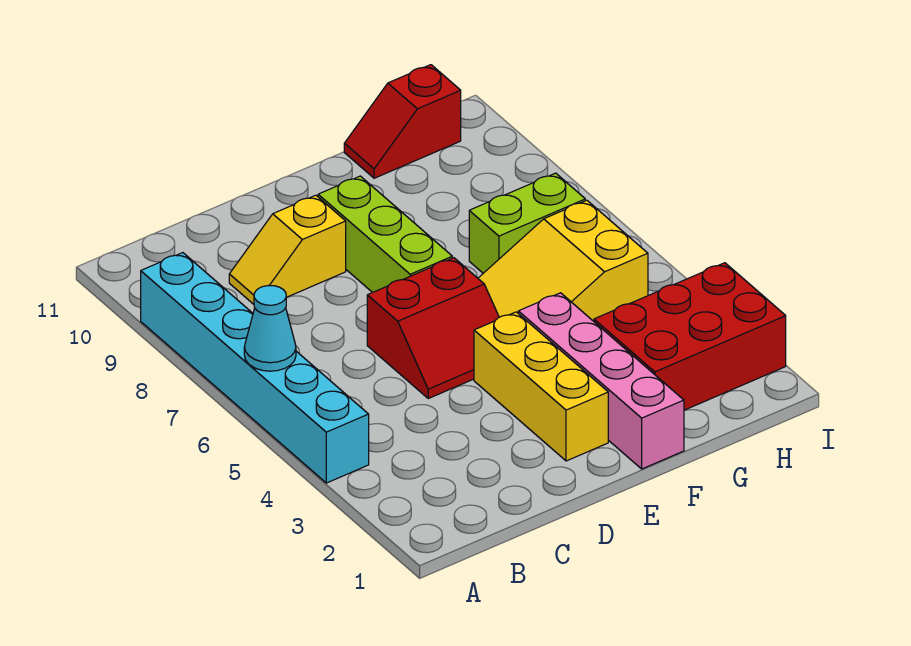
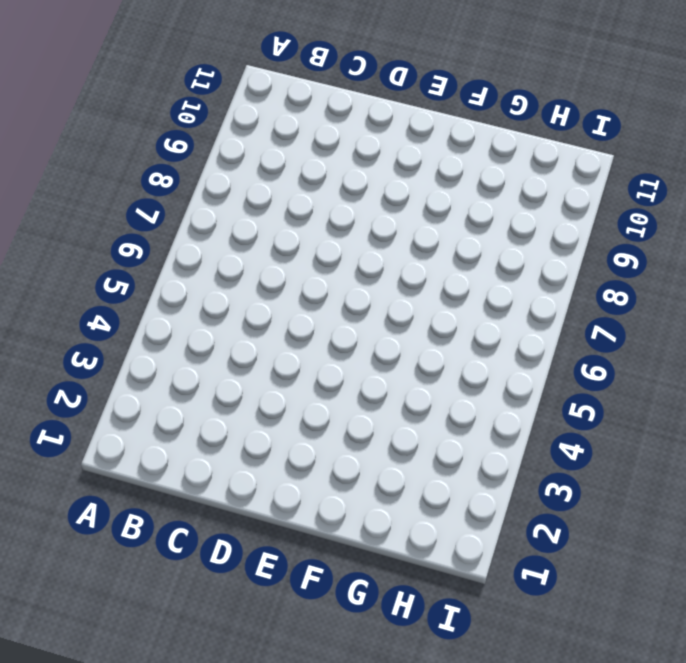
none -> cyan 1x6 brick [141,253,369,483]
none -> yellow 1x2 slope [229,195,346,304]

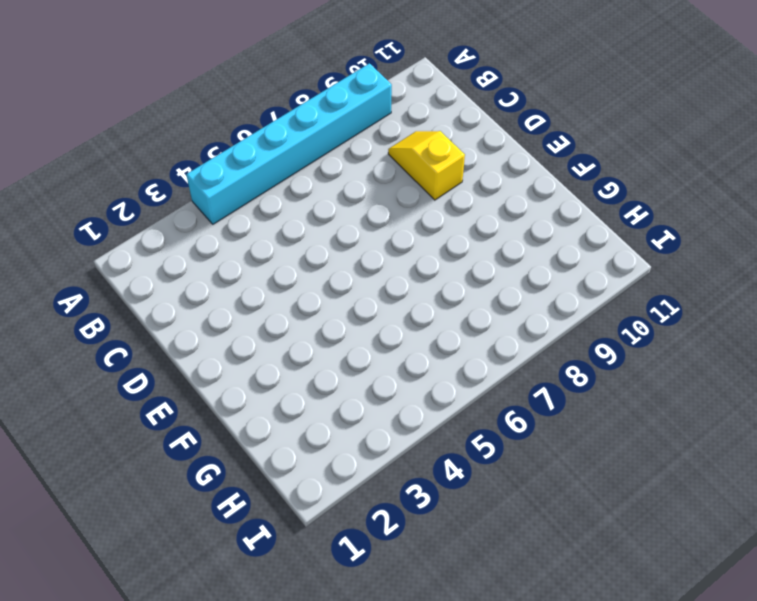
none -> red 2x2 slope [367,258,499,398]
none -> yellow 1x3 brick [474,312,608,461]

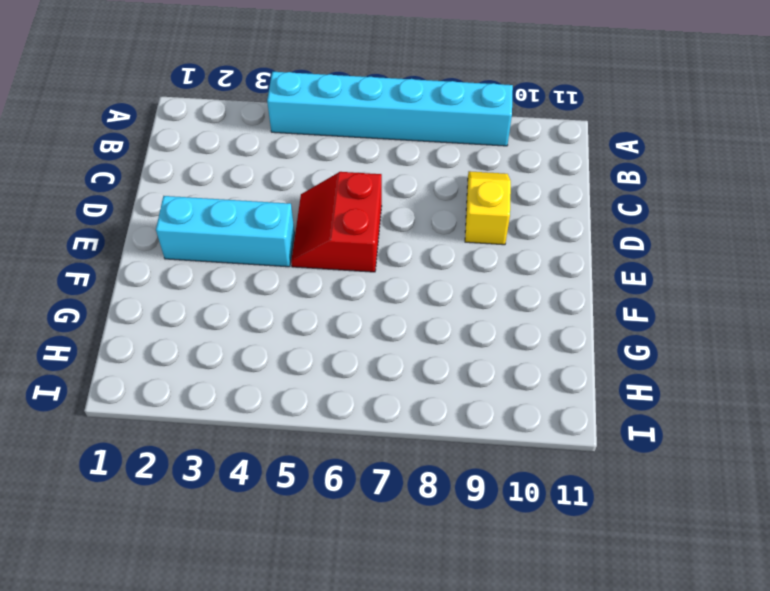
cyan 1x3 brick [156,196,295,267] -> yellow 1x3 brick [474,312,608,461]
none -> lime 1x3 brick [318,176,452,293]
none -> pink 1x4 brick [518,293,684,469]

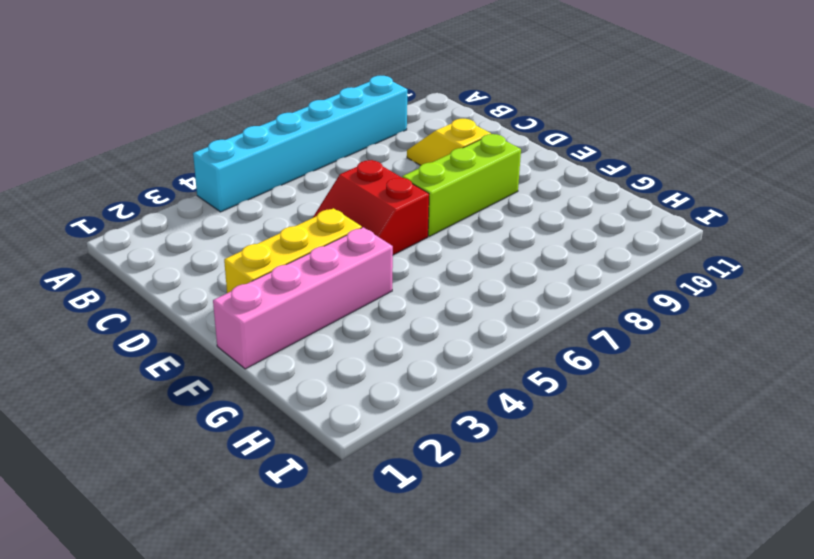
none -> yellow 2x3 slope [478,200,648,321]
none -> red 2x3 brick [594,263,786,410]

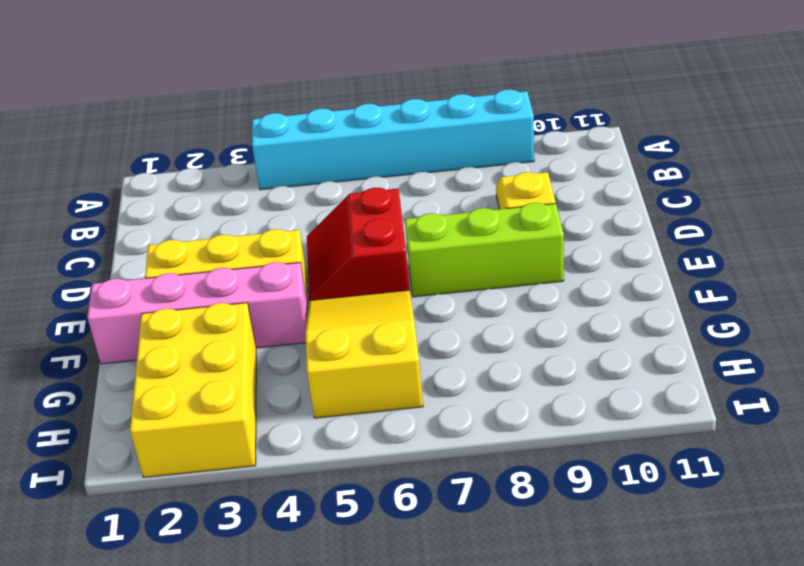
yellow 2x3 brick [130,303,256,477] -> red 2x3 brick [594,263,786,410]
none -> lime 1x2 brick [469,173,585,273]
none -> red 1x2 slope [344,65,461,178]

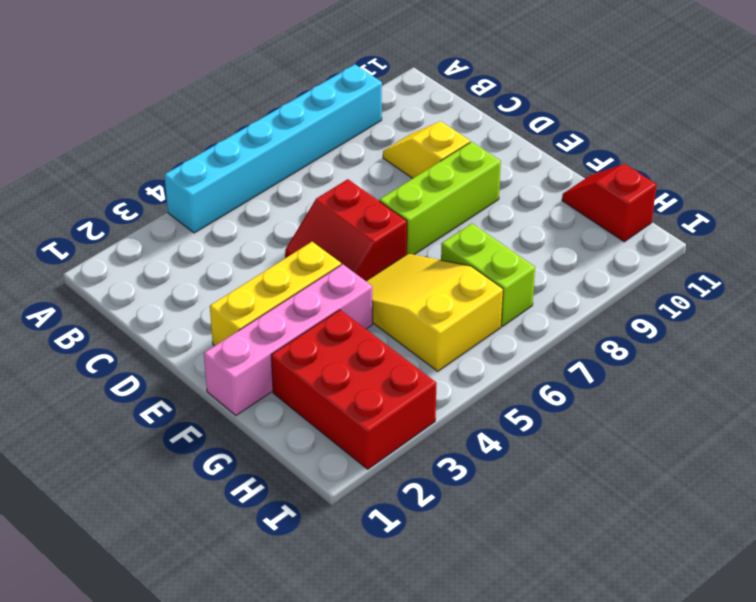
none -> cyan 1x1 cone [244,286,296,371]

